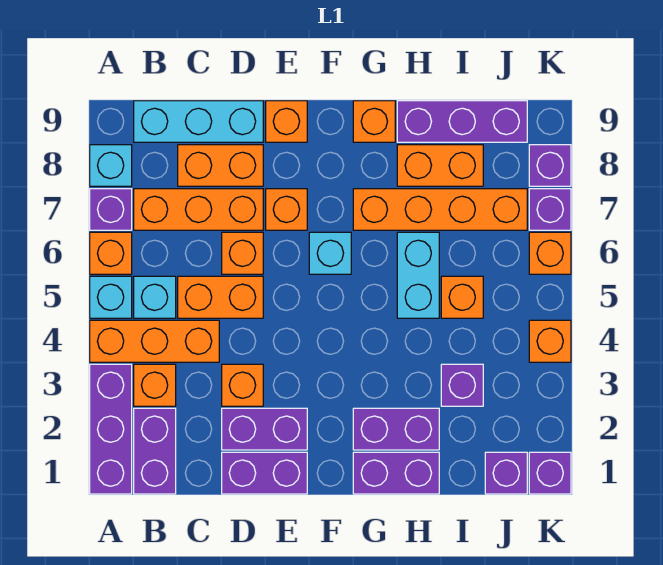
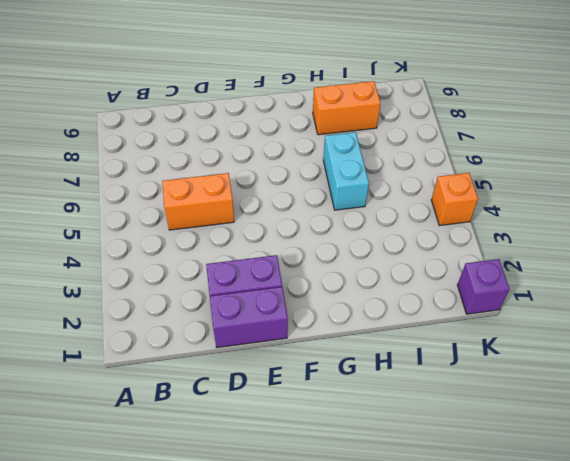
none -> purple 1x3 brick [90,364,132,494]
none -> orange 1x3 brick [90,320,219,362]
none -> cyan 1x1 brick [90,276,132,318]
none -> orange 1x1 brick [90,232,132,274]

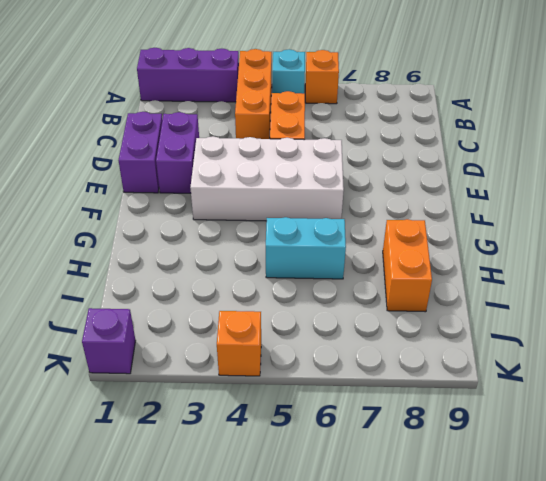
white 2x4 brick [190,136,344,221] -> cyan 1x1 brick [309,232,351,274]
none -> purple 1x1 brick [90,189,132,230]
none -> cyan 1x1 brick [90,145,132,186]
none -> purple 1x2 brick [134,408,176,494]
none -> orange 1x1 brick [134,364,176,406]

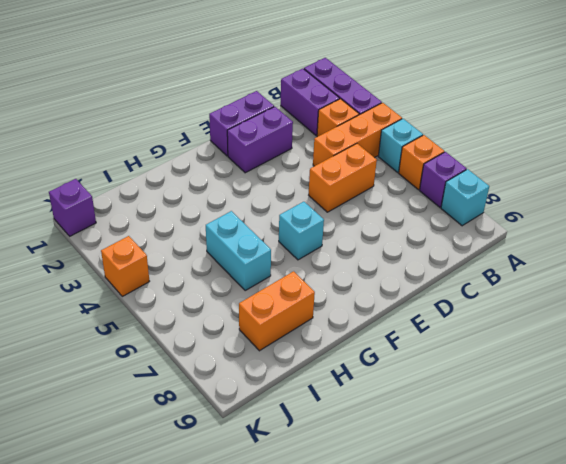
none -> cyan 1x1 brick [134,276,176,318]
none -> orange 1x3 brick [134,189,263,230]
none -> cyan 1x3 brick [134,101,263,142]
none -> orange 1x2 brick [178,145,263,186]

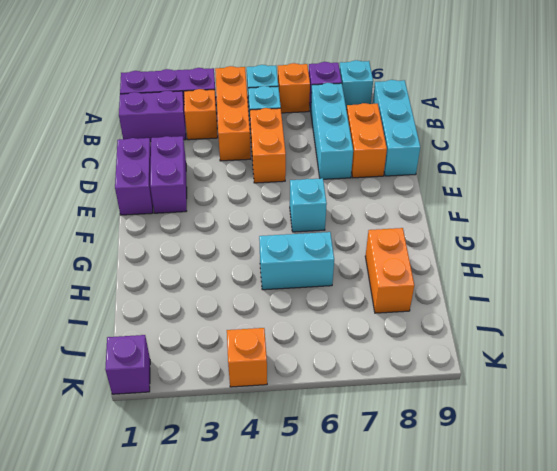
cyan 1x3 brick [311,83,353,179] -> orange 1x3 brick [134,189,263,230]
none -> orange 1x1 brick [222,364,263,406]
none -> orange 1x1 brick [222,232,263,274]
none -> orange 1x1 brick [266,189,307,230]
none -> orange 1x1 brick [266,101,307,142]

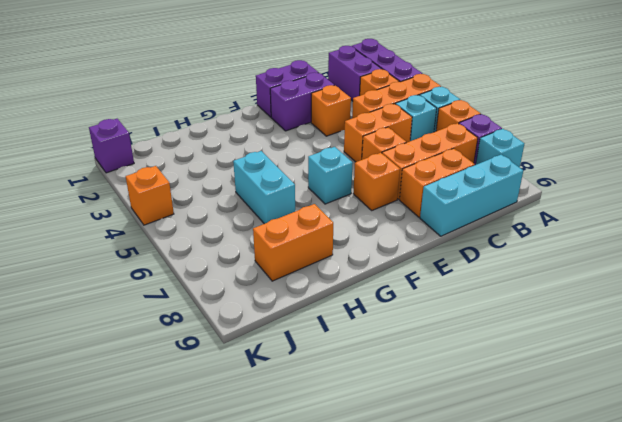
none -> orange 1x1 brick [266,101,307,142]
none -> purple 1x2 brick [353,452,439,494]
none -> purple 1x2 brick [353,408,439,450]
none -> orange 1x4 brick [353,189,527,230]

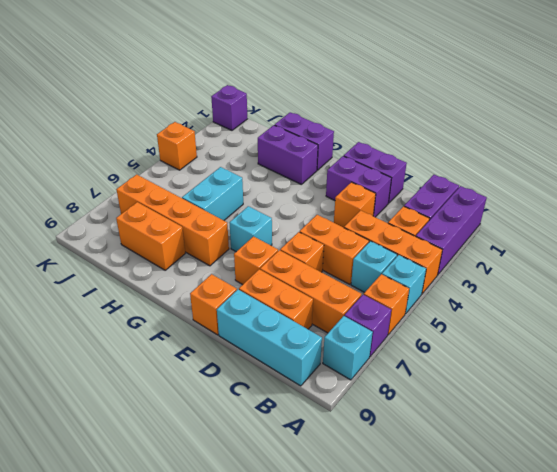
none -> orange 1x1 brick [353,101,395,142]
none -> purple 1x3 brick [397,101,527,142]
none -> purple 1x1 brick [441,364,483,406]
none -> orange 1x1 brick [441,276,483,318]

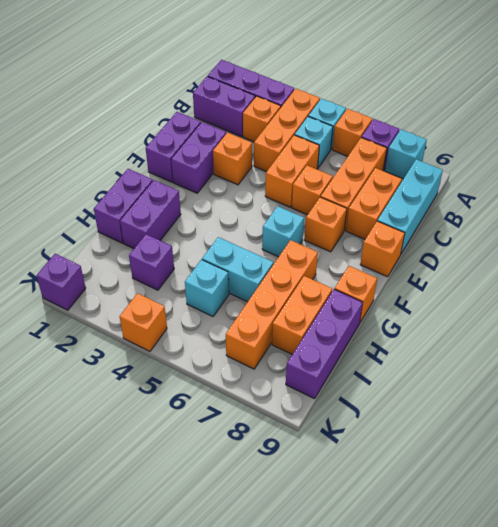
cyan 1x1 brick [185,260,229,316] -> orange 1x1 brick [441,276,483,318]
none -> purple 1x1 brick [485,452,527,494]
none -> orange 1x1 brick [529,232,571,274]
none -> purple 1x1 brick [529,189,571,230]
none -> purple 1x1 brick [529,145,571,186]

